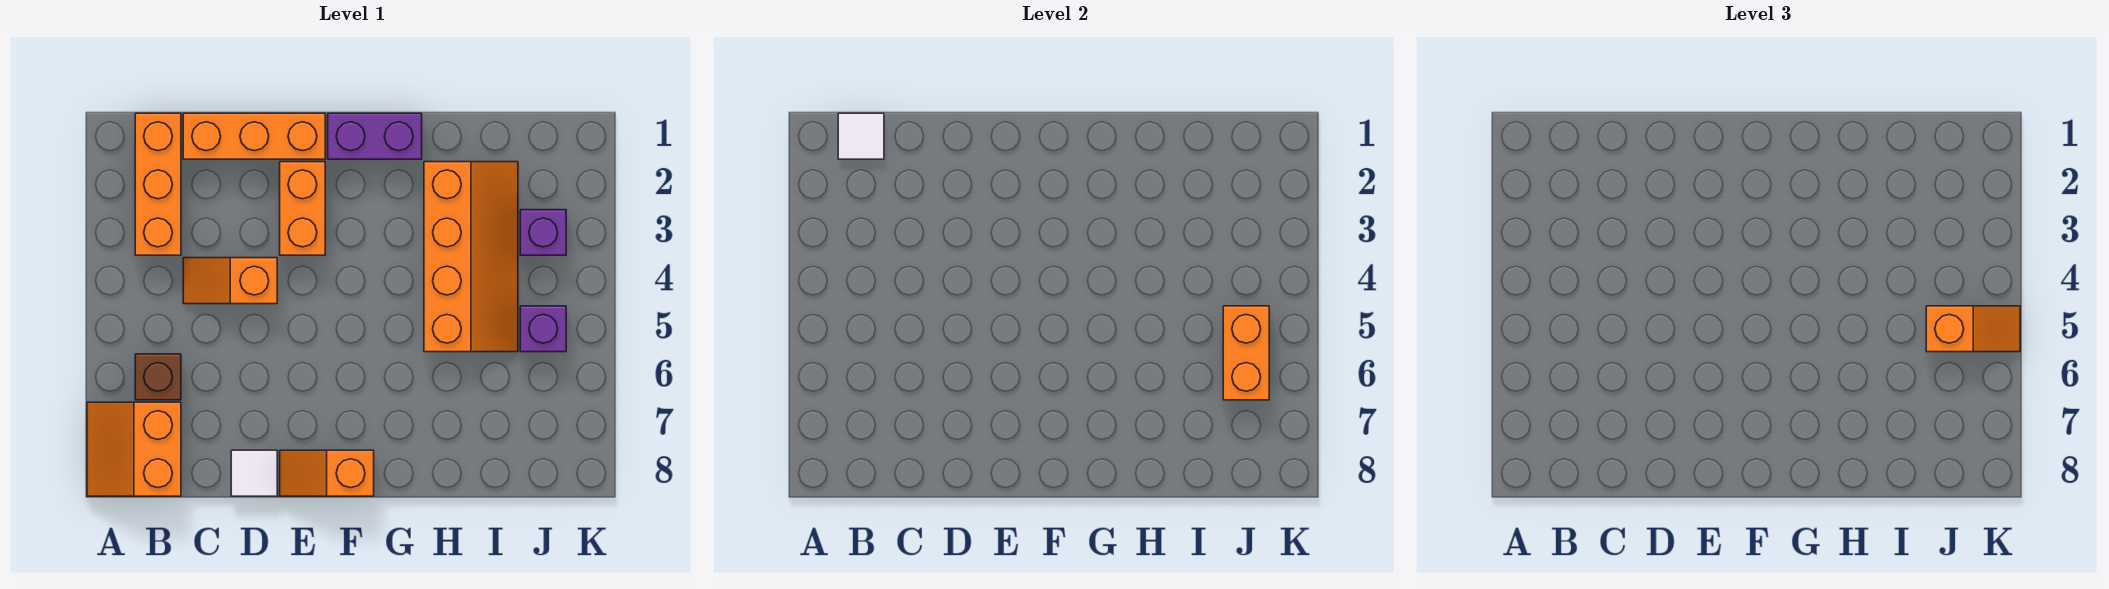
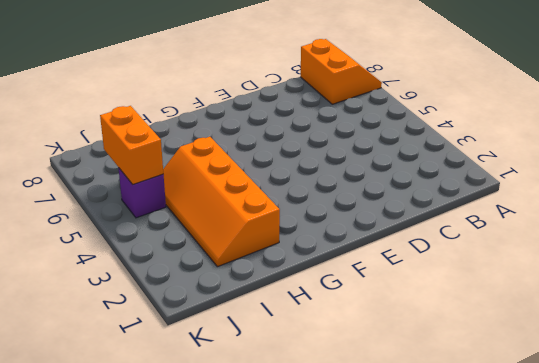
none -> orange 1x3 brick [135,113,181,255]
none -> brown 1x1 brick [135,354,181,400]
none -> orange 1x3 brick [183,113,325,159]

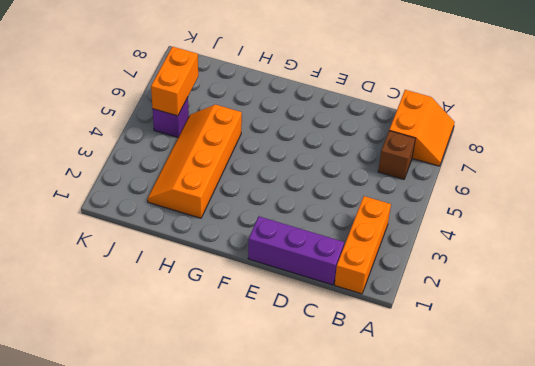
purple 1x3 brick [248,216,344,285] -> orange 1x3 brick [183,113,325,159]
none -> orange 1x2 slope [183,258,277,304]
none -> white 1x1 tile [231,450,277,496]
none -> orange 1x2 brick [280,162,325,255]

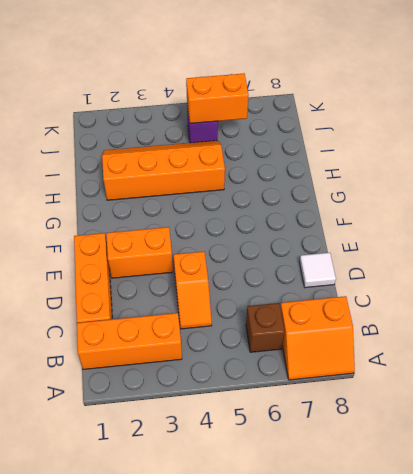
none -> orange 1x2 slope [280,450,374,496]
none -> purple 1x2 brick [328,113,422,159]
none -> purple 1x1 brick [520,210,566,255]

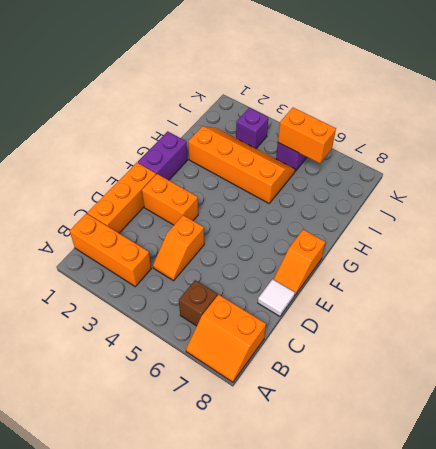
none -> white 1x1 tile [838,113,884,159]
none -> orange 1x2 slope [1926,306,2020,352]

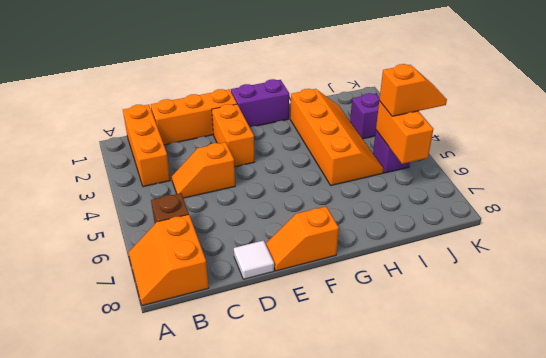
none -> white 1x1 tile [838,113,884,159]

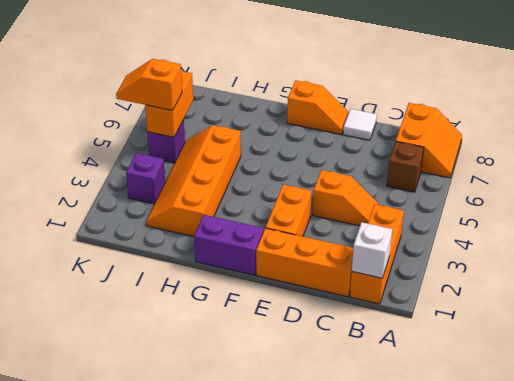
white 1x1 brick [352,222,392,278] -> white 1x1 tile [838,113,884,159]

